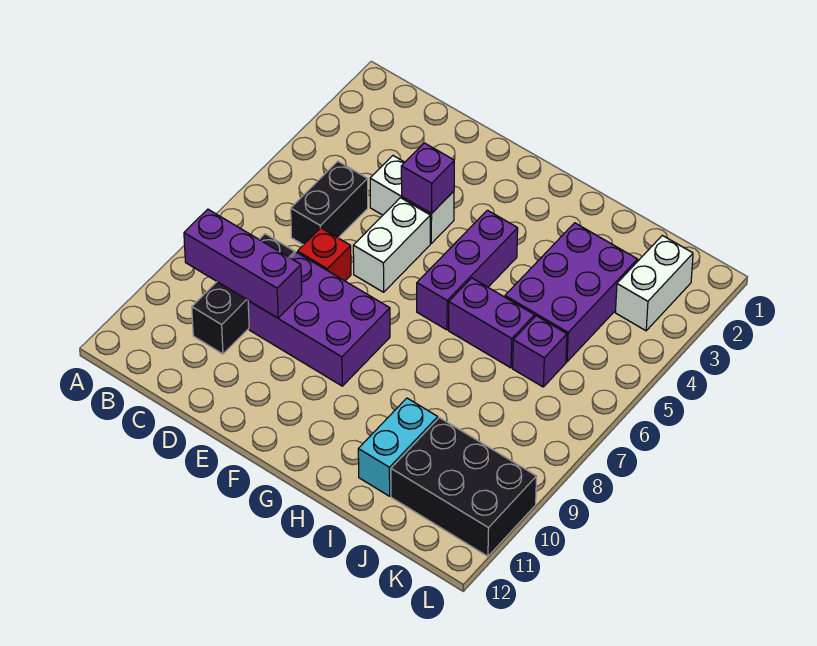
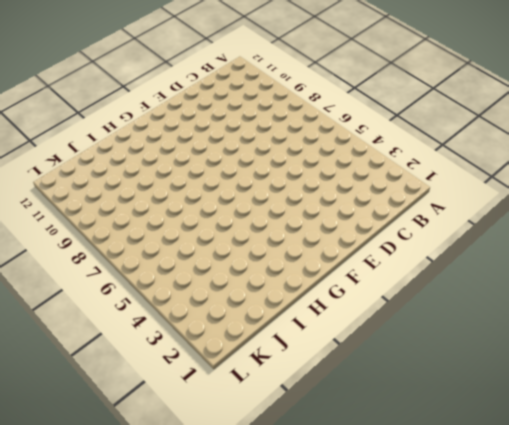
none -> black 1x2 brick [291,161,368,245]
none -> black 1x3 brick [192,234,295,354]
none -> white 1x2 brick [370,156,454,243]

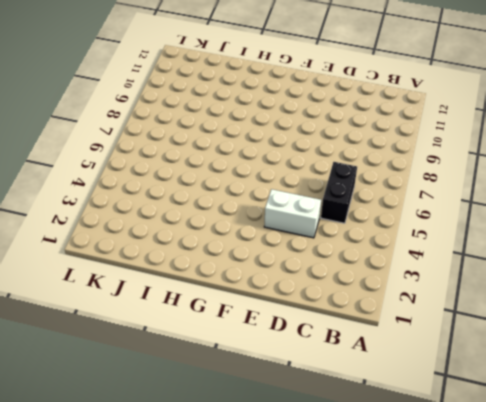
none -> black 1x3 brick [192,234,295,354]
none -> red 1x1 brick [298,228,351,281]
none -> purple 2x3 brick [248,252,390,386]

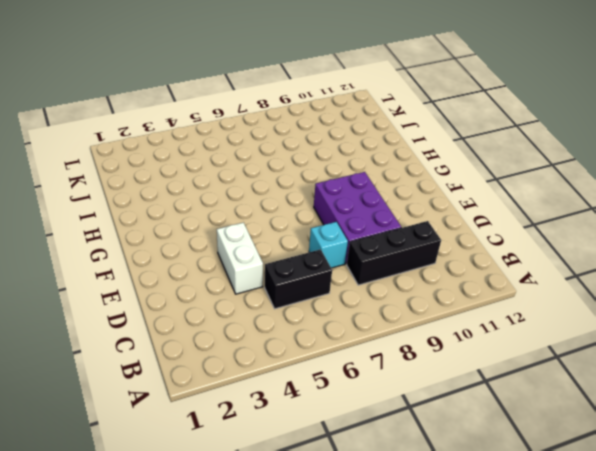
cyan 1x1 brick [309,222,348,268] -> red 1x1 brick [298,228,351,281]
none -> white 1x2 brick [353,198,430,292]
none -> purple 1x3 brick [417,210,518,330]
none -> purple 1x2 brick [449,278,535,368]

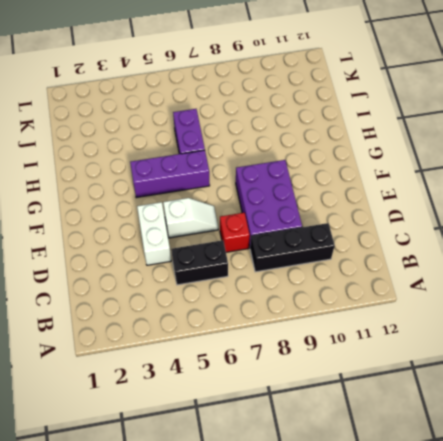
white 1x2 slope [163,198,218,238] -> white 1x2 brick [353,198,430,292]
none -> purple 2x3 brick [505,223,638,362]
none -> cyan 1x2 brick [358,398,438,496]
none -> purple 1x1 brick [513,316,567,387]

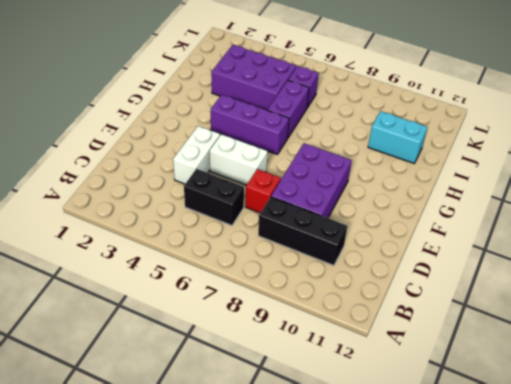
none -> black 2x3 brick [391,418,537,556]
none -> white 1x2 brick [615,235,693,331]
none -> purple 1x3 brick [184,209,302,318]

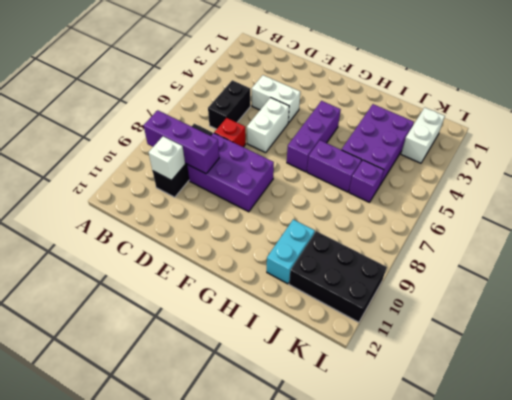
white 1x1 brick [149,136,185,180] -> none
none -> purple 1x1 brick [401,143,454,214]

